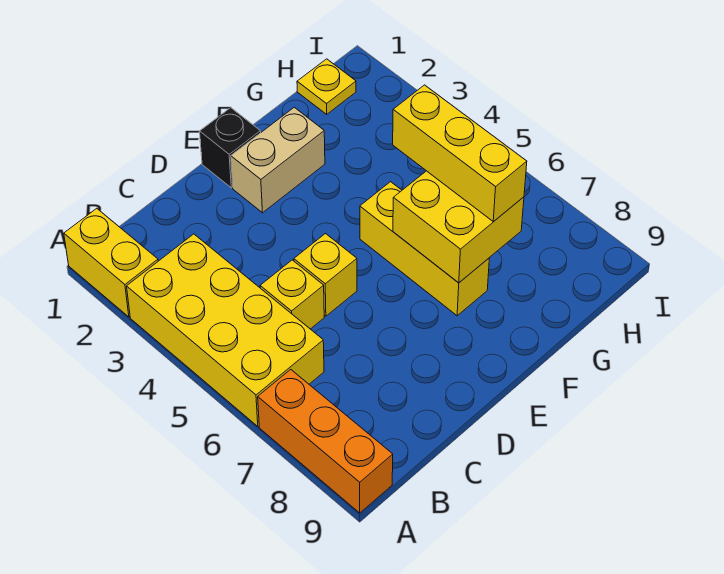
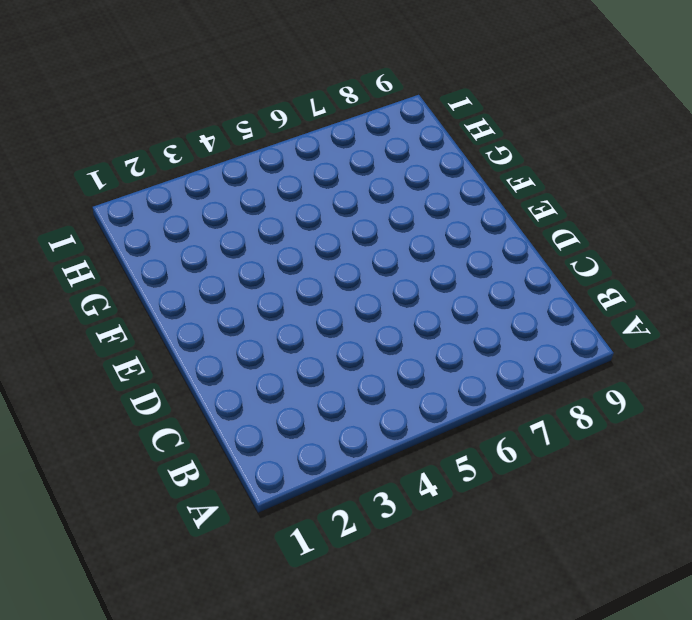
none -> yellow 1x2 brick [64,208,158,317]
none -> yellow 2x4 brick [127,234,324,426]

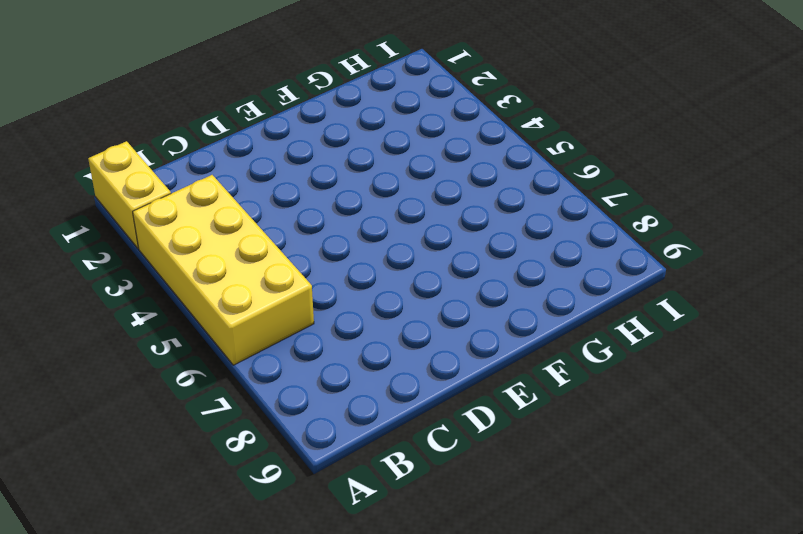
none -> orange 1x3 brick [258,370,393,513]
none -> yellow 1x1 brick [260,260,324,329]

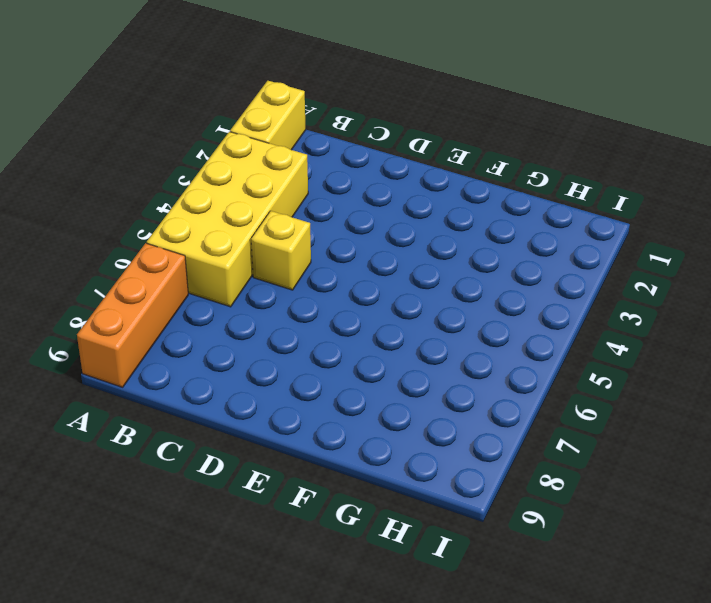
none -> yellow 1x1 brick [294,234,357,316]
none -> black 1x1 brick [200,108,261,188]

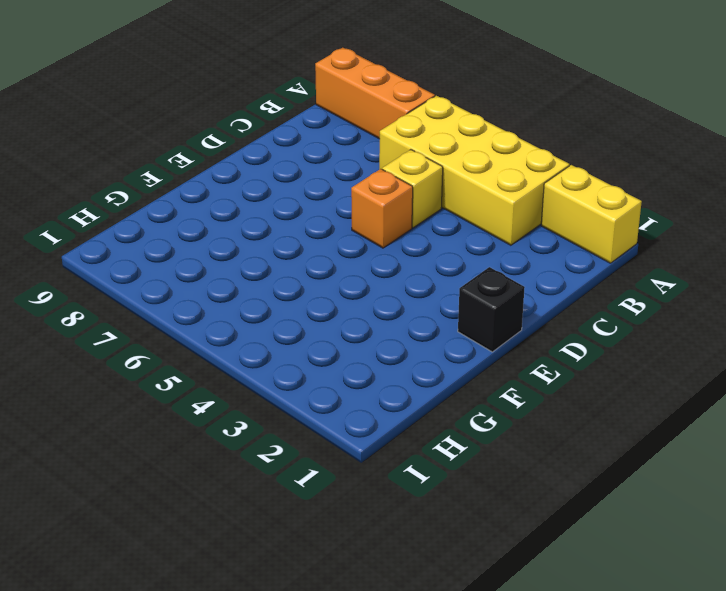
orange 1x1 brick [351,169,413,248] -> yellow 1x1 brick [294,234,357,316]
none -> tan 1x2 brick [231,107,325,213]
none -> yellow 1x3 brick [360,182,489,316]

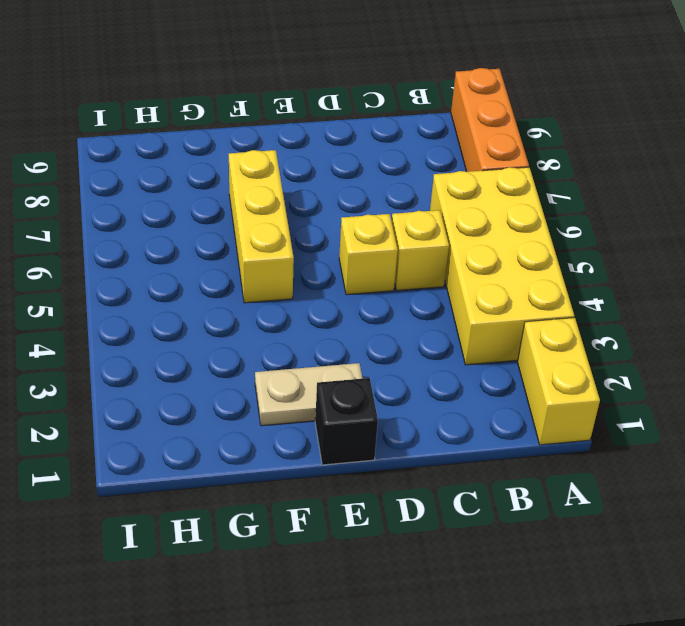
tan 1x2 plate [255,363,363,426] -> tan 1x2 brick [231,107,325,213]
none -> yellow 1x1 plate [297,59,356,114]
none -> yellow 2x2 brick [393,171,524,283]

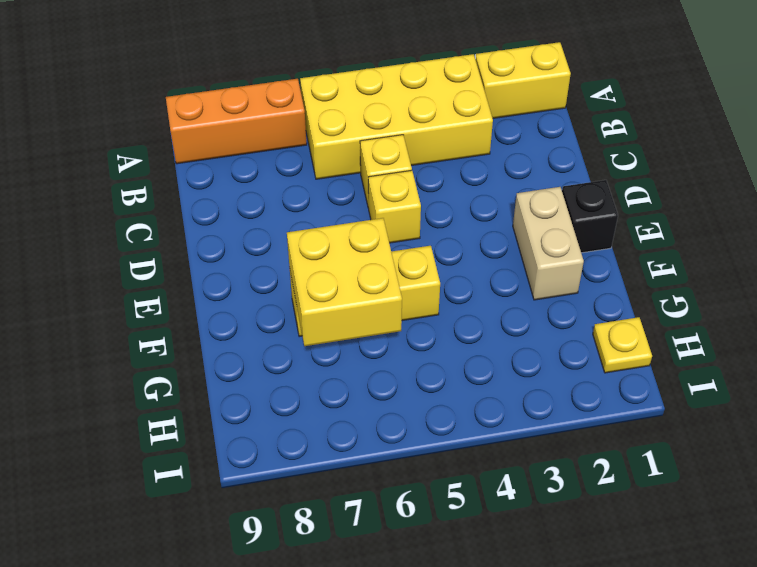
none -> yellow 1x3 brick [393,85,527,222]

